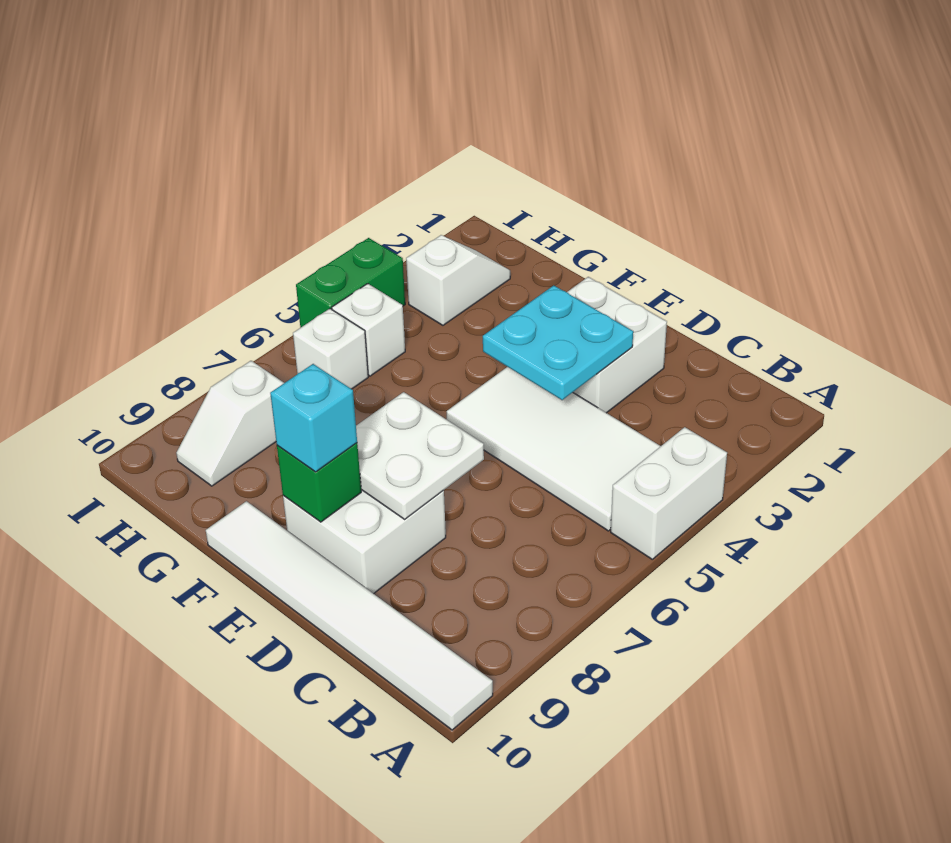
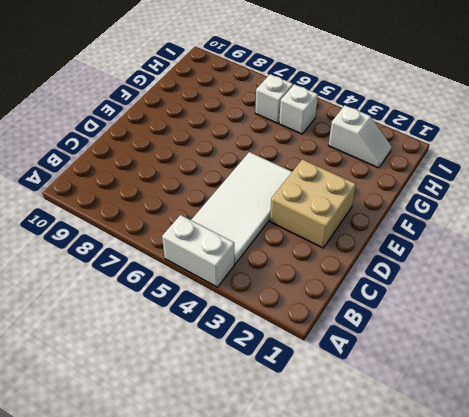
tan 2x2 brick [270,159,356,248] -> white 2x2 brick [567,277,667,413]
none -> white 1x6 tile [206,501,493,730]
none -> white 2x2 brick [283,490,446,594]
none -> white 1x2 slope [176,361,284,486]

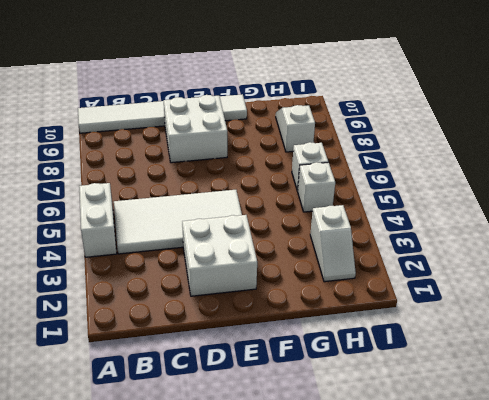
none -> green 1x2 brick [296,238,405,328]
none -> cyan 2x2 plate [483,285,633,400]
none -> white 2x2 plate [356,392,484,519]

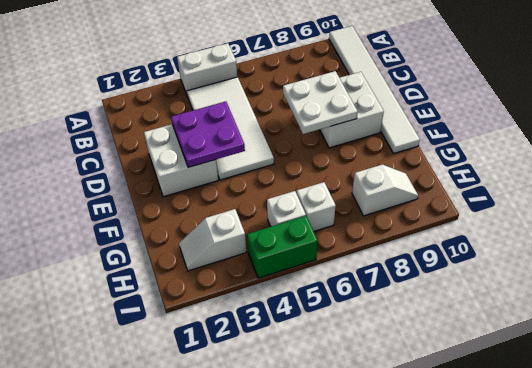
purple 2x2 plate [171,101,245,168] -> cyan 2x2 plate [483,285,633,400]
none -> green 1x1 brick [277,443,361,522]
none -> cyan 1x1 brick [270,364,357,472]

